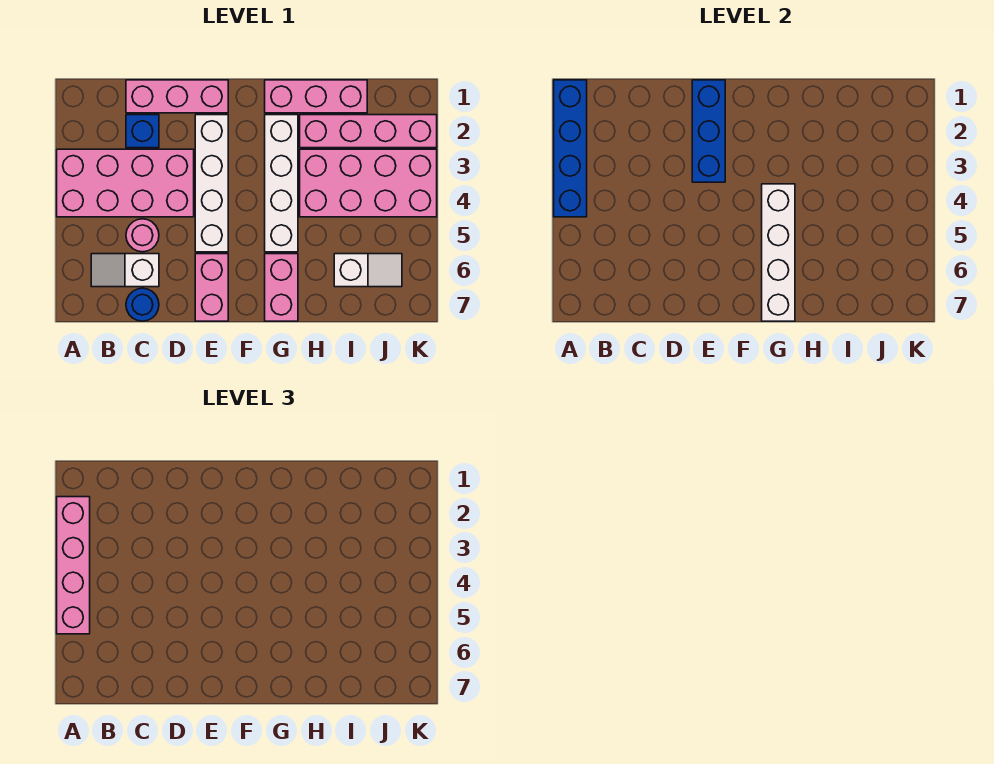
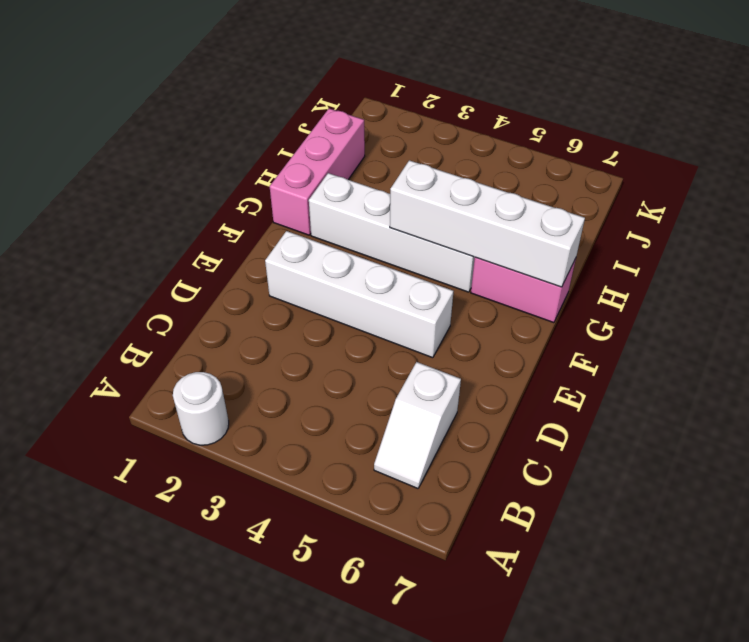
white 1x1 round brick [173,372,229,445] -> none
none -> pink 2x4 brick [57,149,194,217]
none -> pink 1x3 brick [126,80,228,113]
none -> blue 1x1 brick [126,115,159,148]

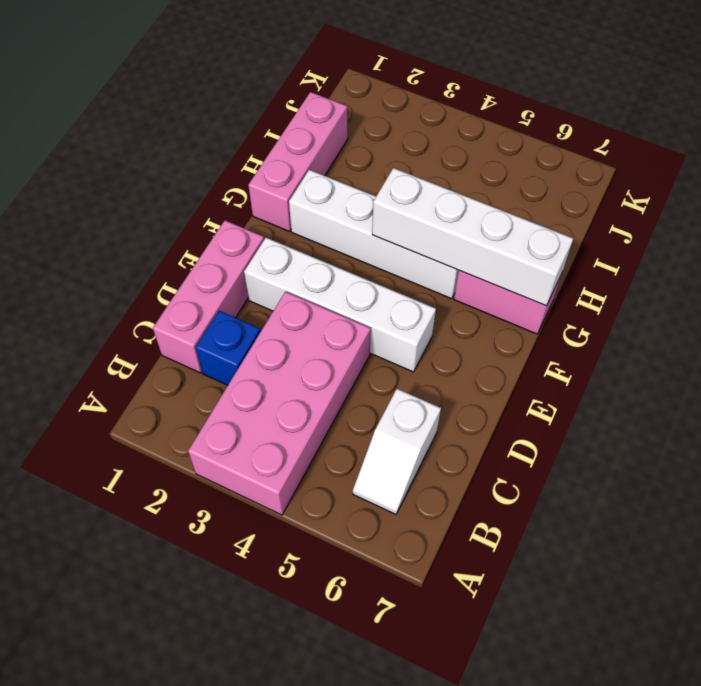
none -> pink 1x1 round brick [126,219,159,252]
none -> blue 1x1 round brick [126,288,159,321]
none -> pink 1x2 brick [195,254,228,321]

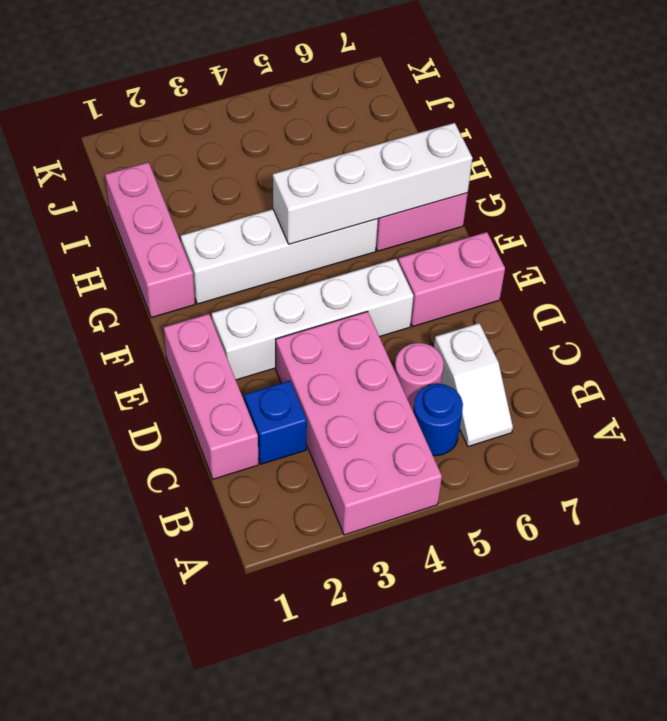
blue 1x1 round brick [413,384,463,456] -> blue 1x1 round brick moved to [126,288,159,321]
none -> pink 1x4 brick [300,115,437,148]
none -> pink 2x4 brick [300,149,437,217]
none -> white 1x2 slope [334,254,402,287]

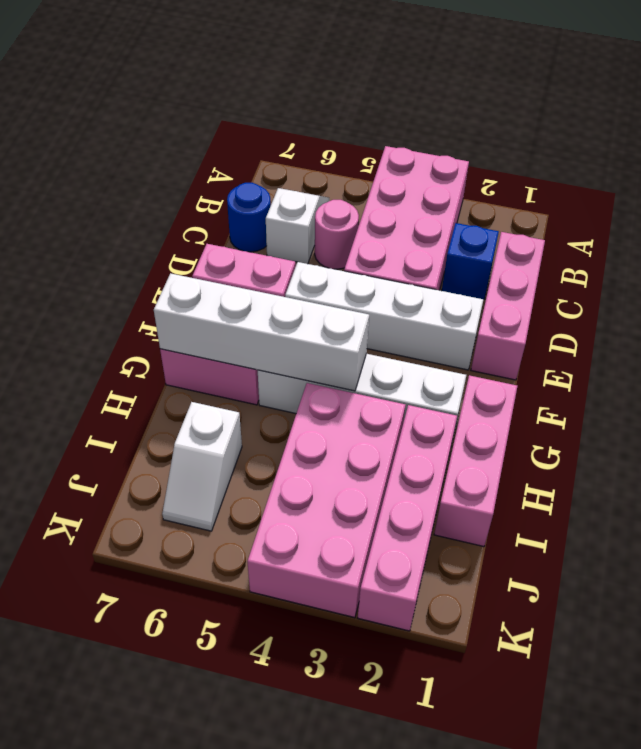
none -> blue 1x4 brick [554,80,587,217]
none -> blue 1x3 brick [692,80,725,182]
none -> pink 1x4 brick [57,497,90,634]

